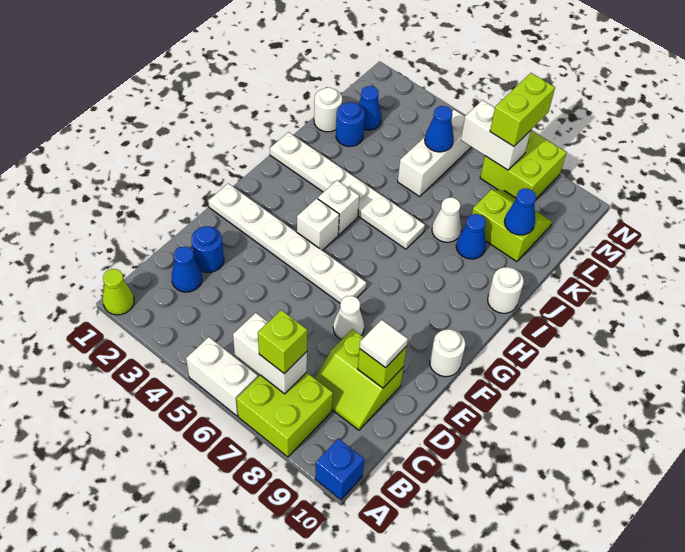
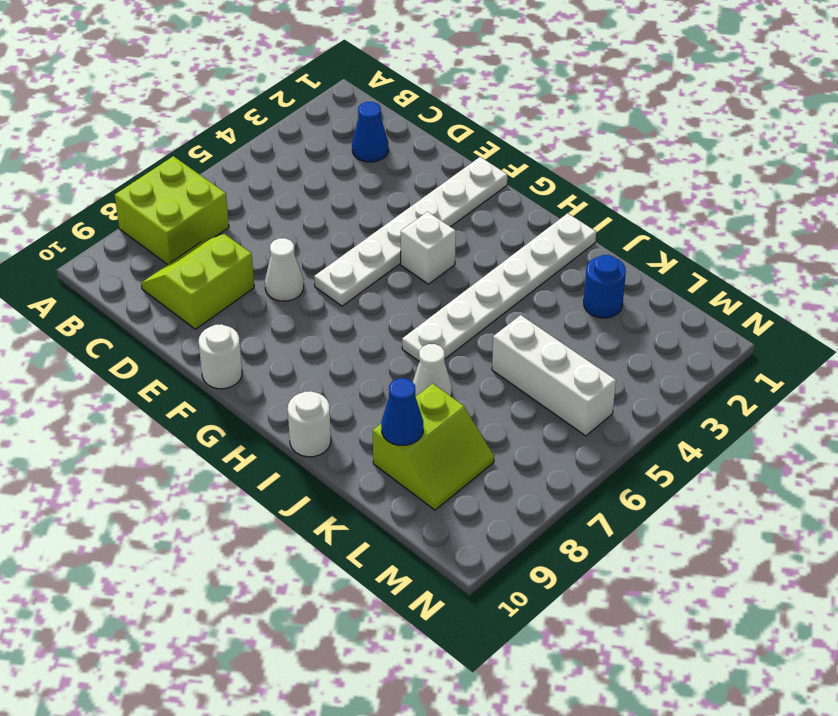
none -> lime 1x1 cone [103,269,134,315]
none -> white 1x2 brick [186,337,258,416]
none -> blue 1x1 brick [315,438,364,500]
none -> blue 1x1 round brick [192,226,224,272]

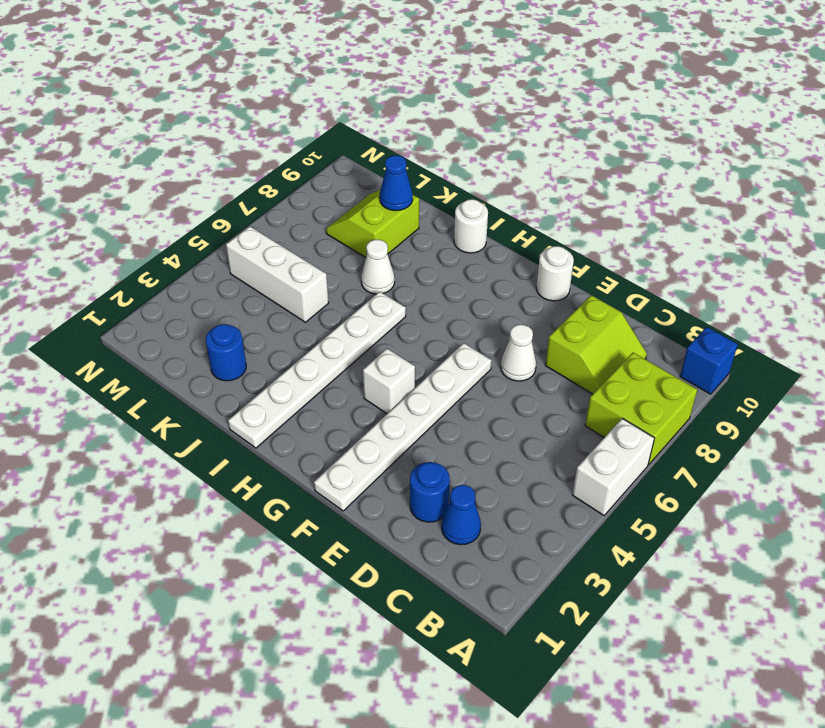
none -> lime 1x1 cone [103,269,134,315]
none -> white 1x1 brick [318,180,359,235]
none -> blue 1x1 cone [456,214,486,259]
none -> white 1x1 round brick [314,88,342,132]

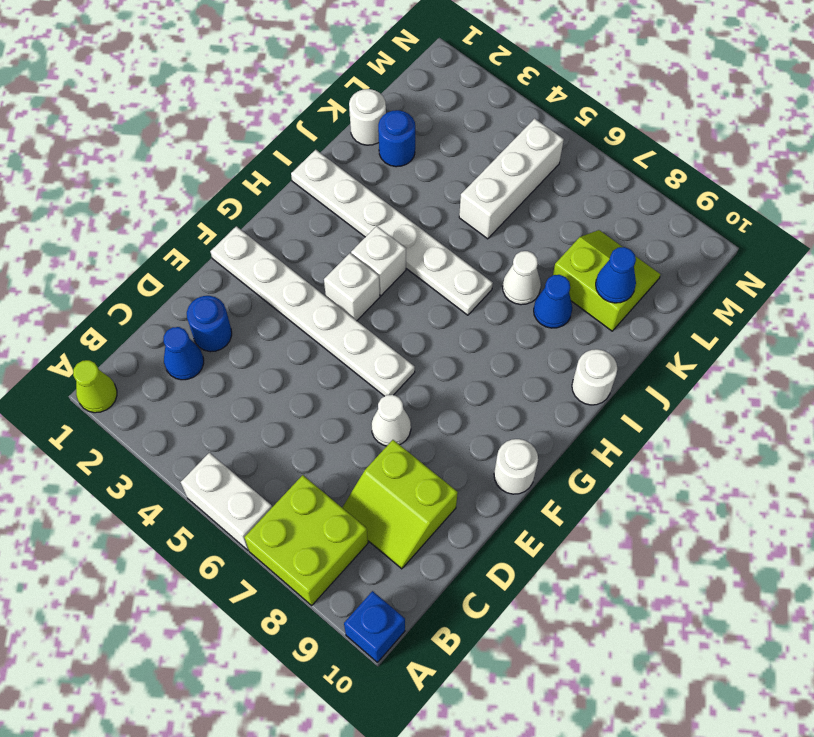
none -> blue 1x1 cone [358,86,382,130]
none -> lime 2x2 brick [480,130,566,199]
none -> white 1x2 brick [233,313,307,394]
none -> lime 1x1 brick [358,346,407,388]

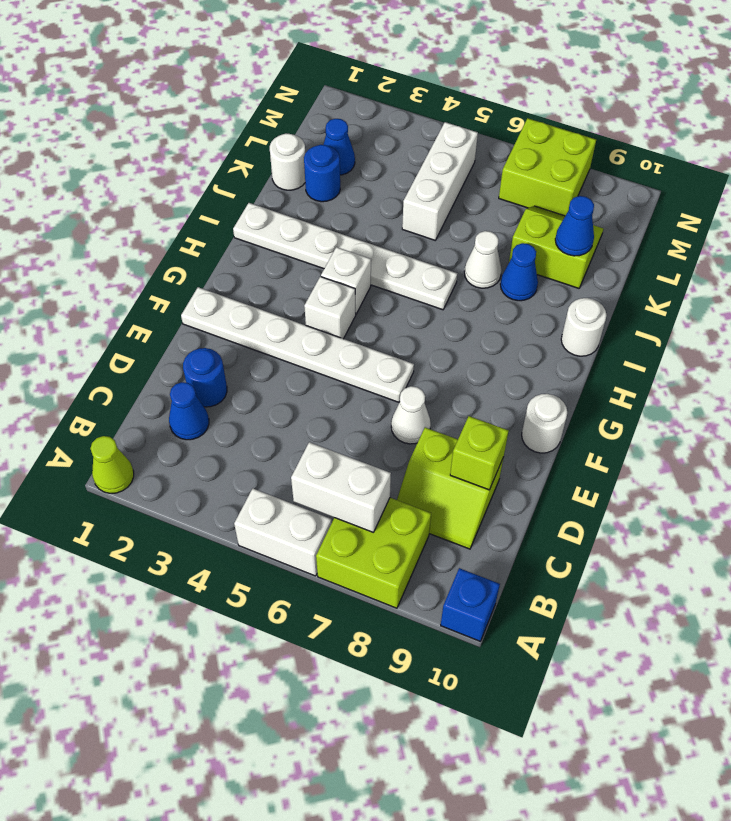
none -> blue 1x1 cone [425,106,454,152]
none -> white 1x2 brick [461,100,531,170]
none -> lime 1x1 brick [258,310,307,374]
none -> white 1x1 tile [360,320,408,368]

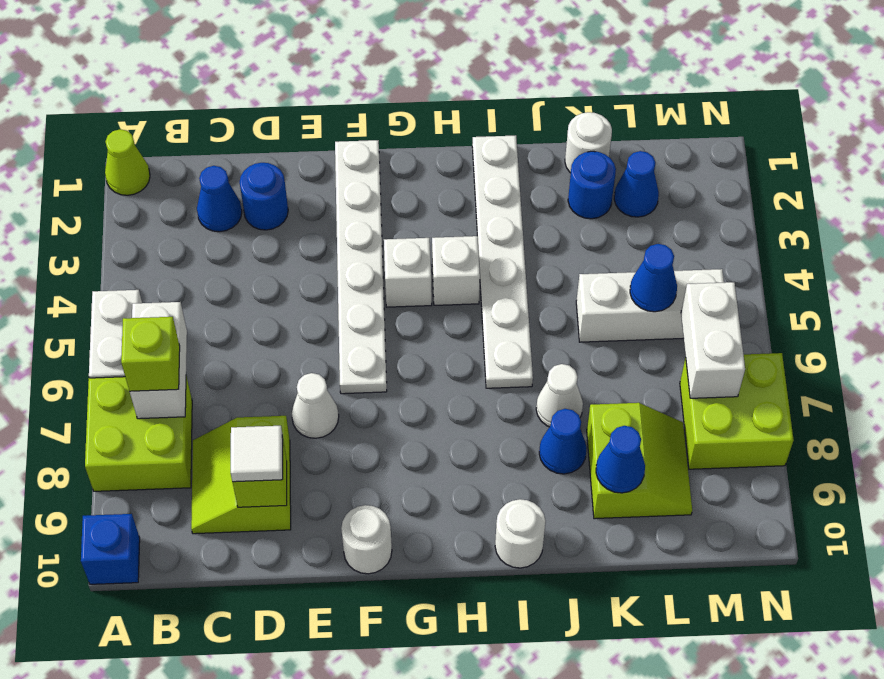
none -> lime 1x2 brick [490,73,555,146]

